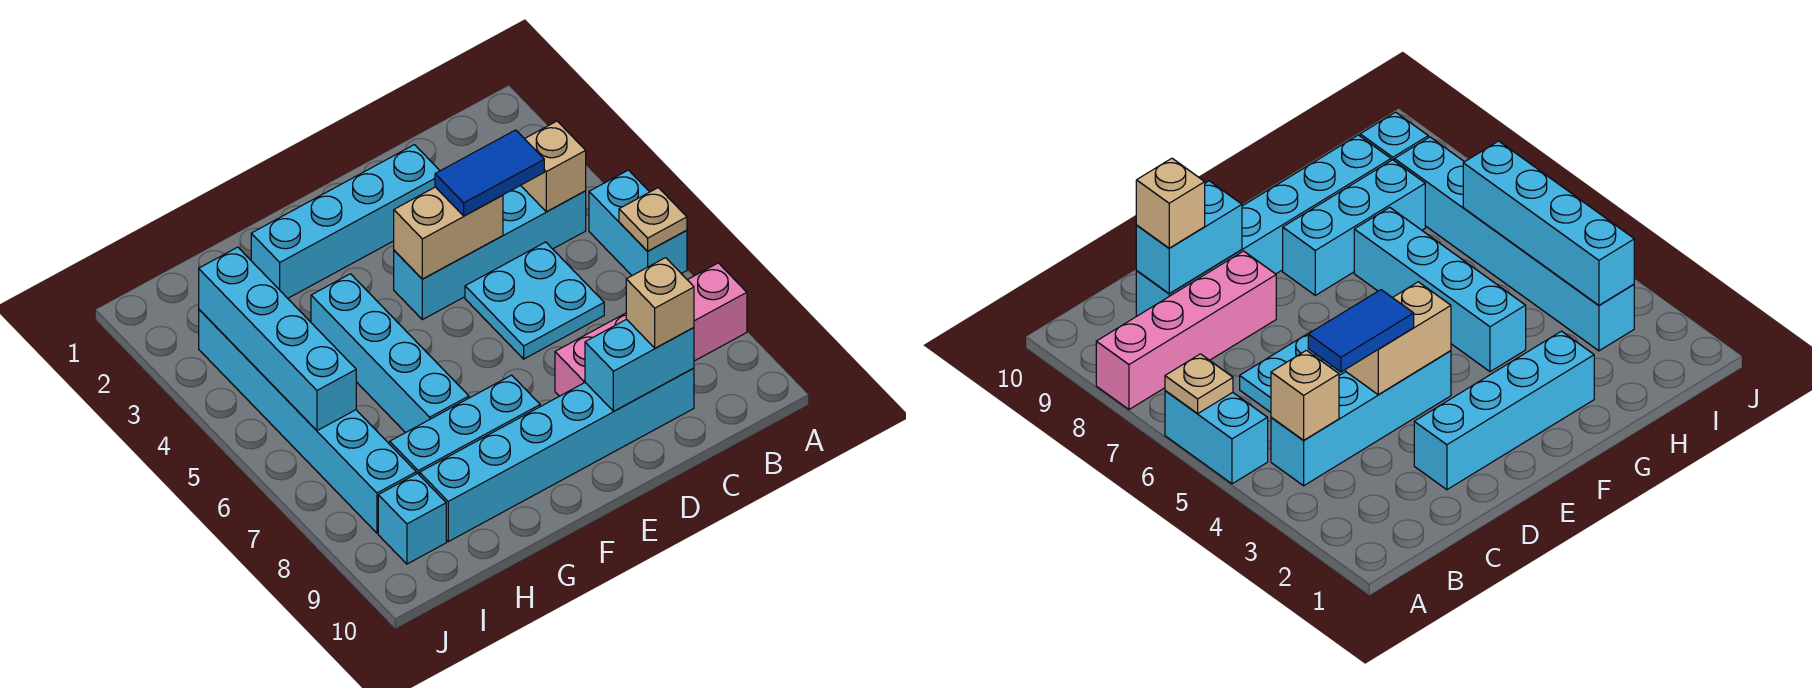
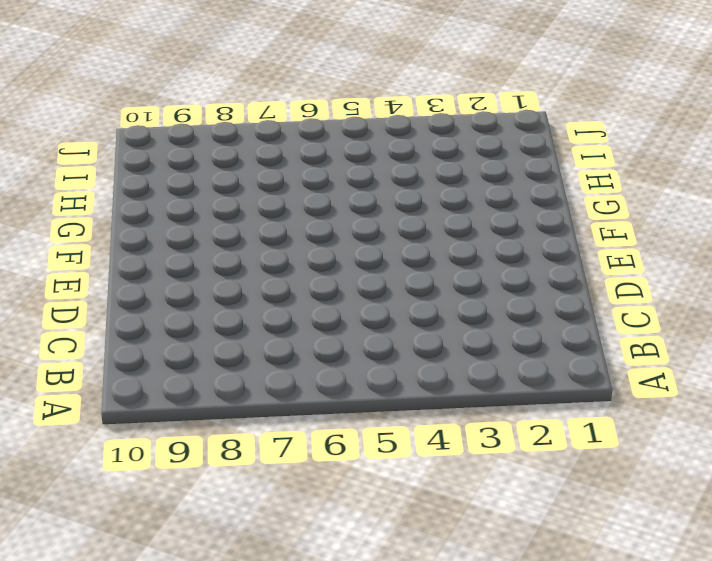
none -> cyan 1x2 brick [589,170,687,275]
none -> pink 1x4 brick [555,263,747,396]
none -> cyan 1x4 brick [394,185,586,320]

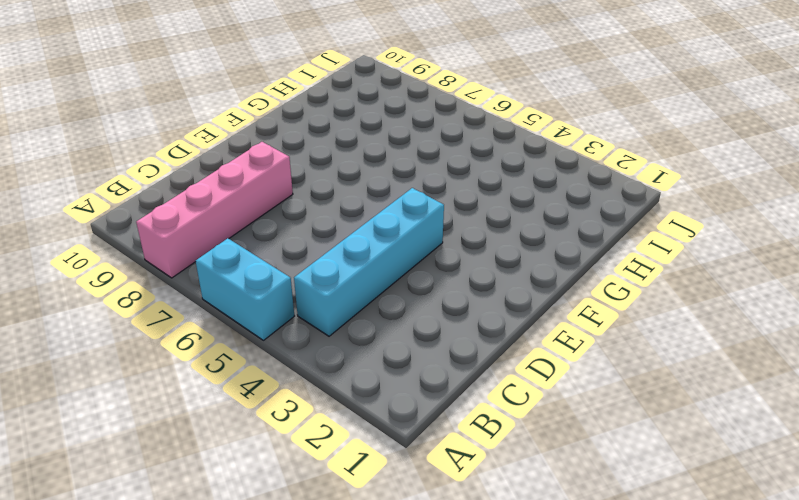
none -> cyan 2x2 plate [465,242,604,359]
none -> cyan 1x6 brick [420,368,694,542]
none -> cyan 1x4 brick [251,145,440,298]

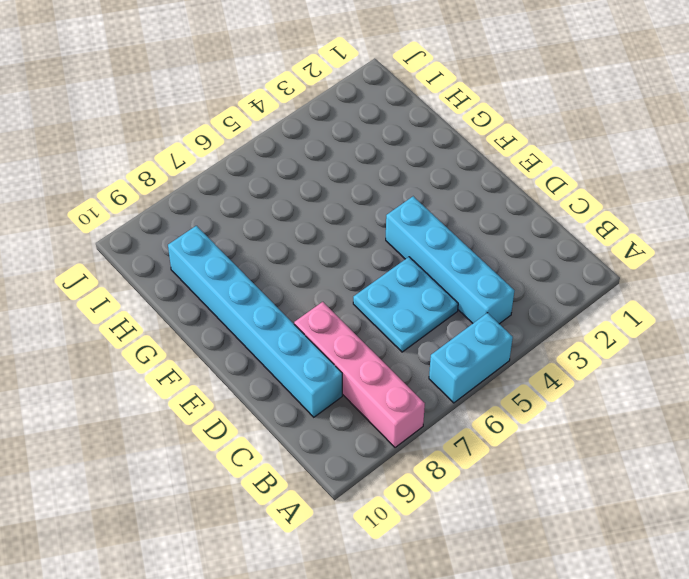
none -> cyan 1x4 brick [251,145,440,298]
none -> cyan 1x3 brick [390,375,540,475]
none -> cyan 1x4 brick [311,274,469,433]

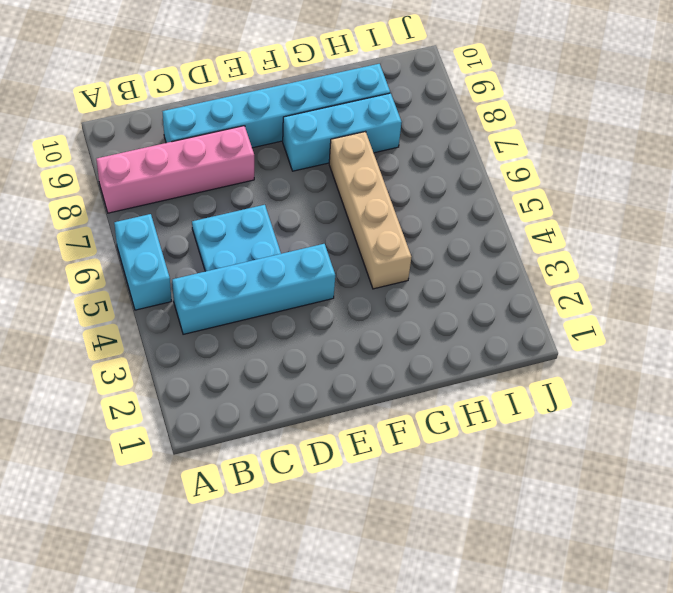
tan 1x4 brick [329,132,411,289] -> cyan 1x4 brick [311,274,469,433]
none -> cyan 1x4 brick [251,145,440,298]
none -> cyan 1x6 brick [199,310,416,533]
none -> cyan 1x1 brick [378,473,446,564]

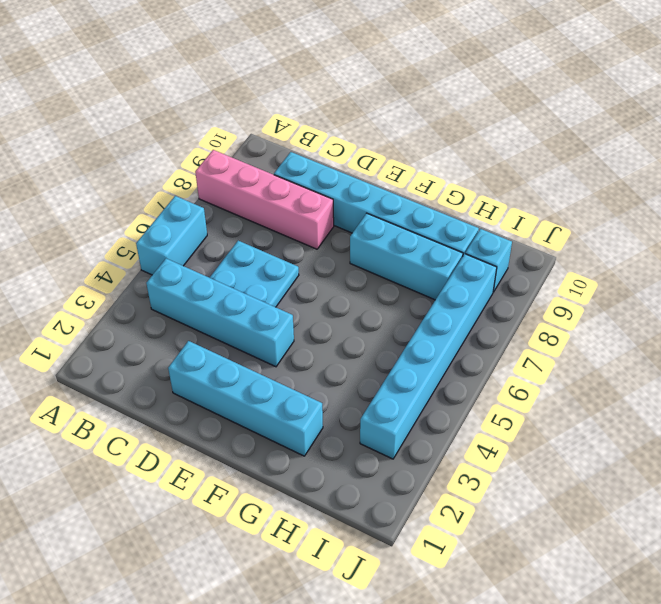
none -> cyan 1x4 brick [311,274,469,433]
none -> tan 1x1 plate [619,188,687,251]
none -> tan 1x1 brick [521,121,586,212]

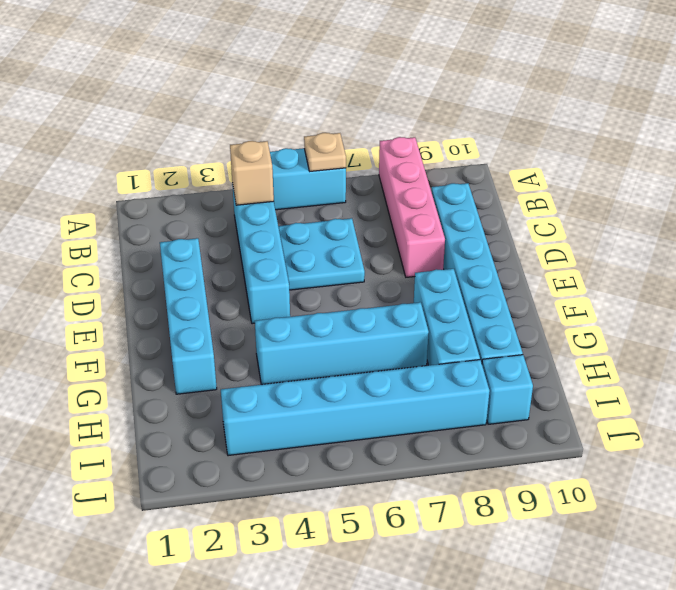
none -> cyan 1x2 brick [585,319,694,411]
none -> tan 1x2 brick [394,187,503,279]
none -> cyan 1x4 brick [199,247,356,431]

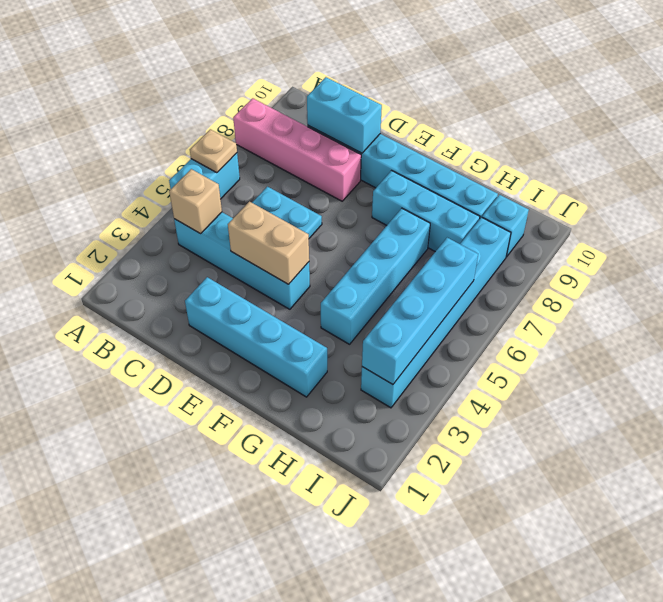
none -> blue 1x2 tile [435,130,544,216]
none -> tan 1x1 brick [626,258,694,348]

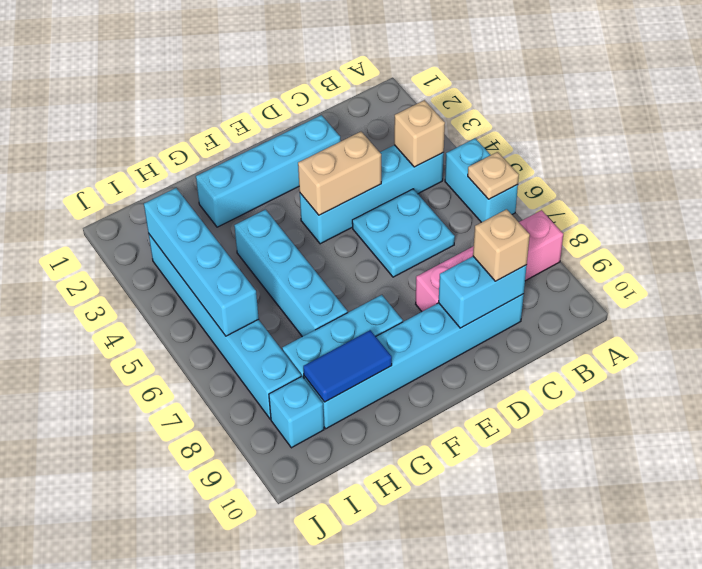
blue 1x2 tile [303,330,392,402] -> blue 1x2 tile moved to [435,130,544,216]

